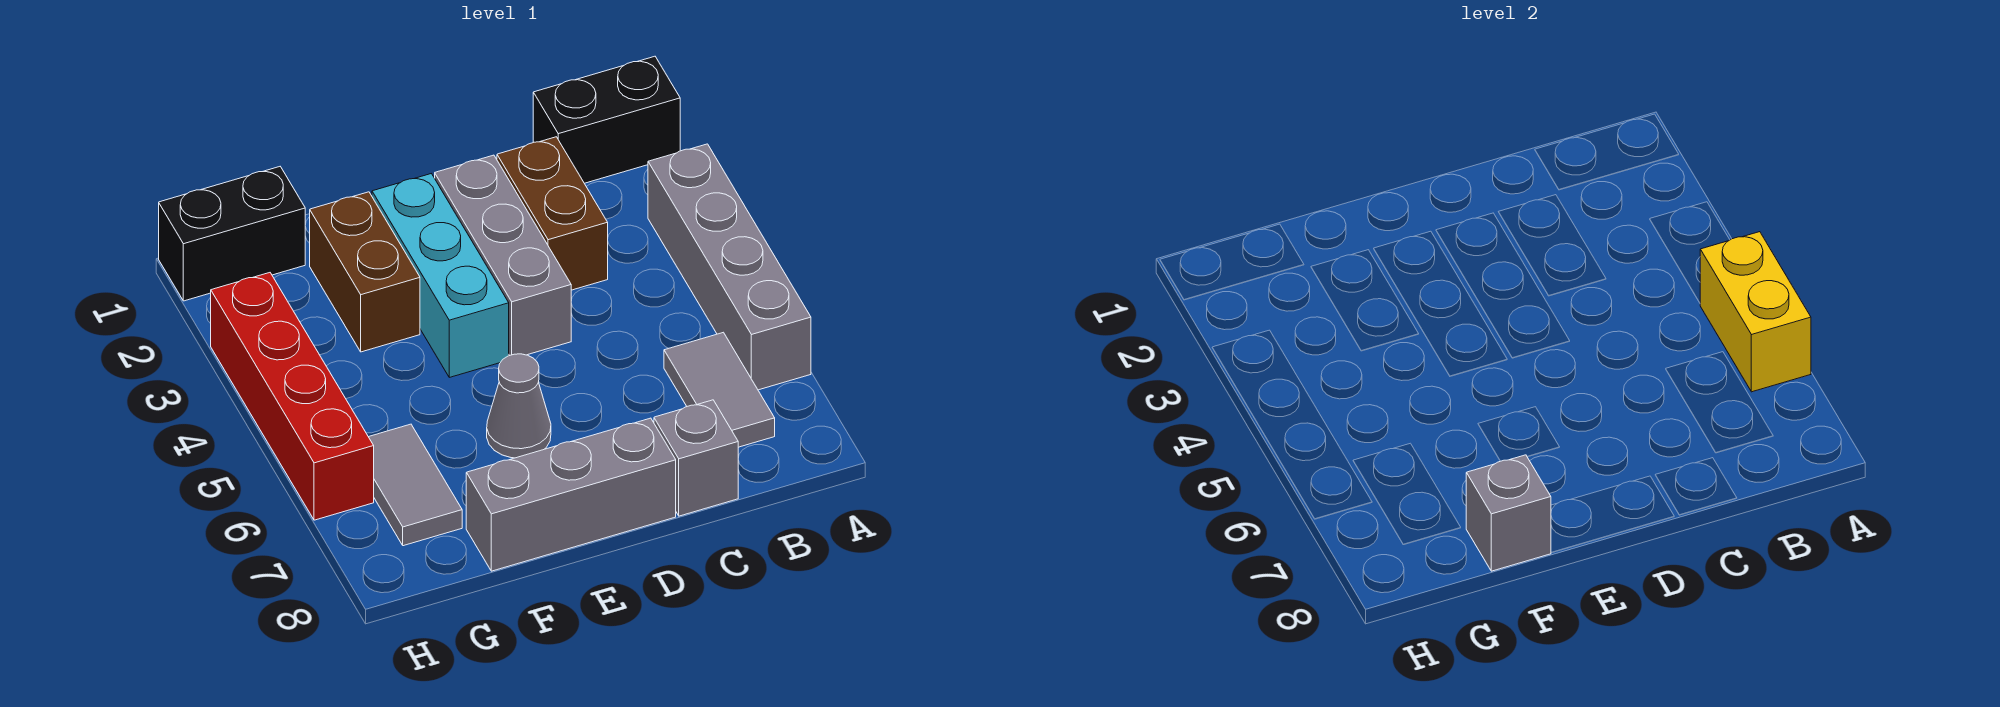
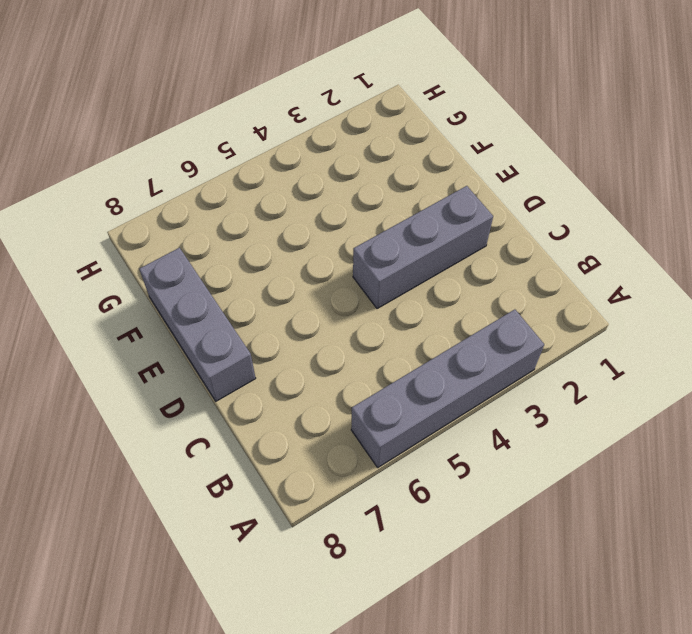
none -> black 1x2 brick [533,56,680,183]
none -> grey 1x2 tile [664,332,775,447]
none -> brown 1x2 brick [497,137,608,290]

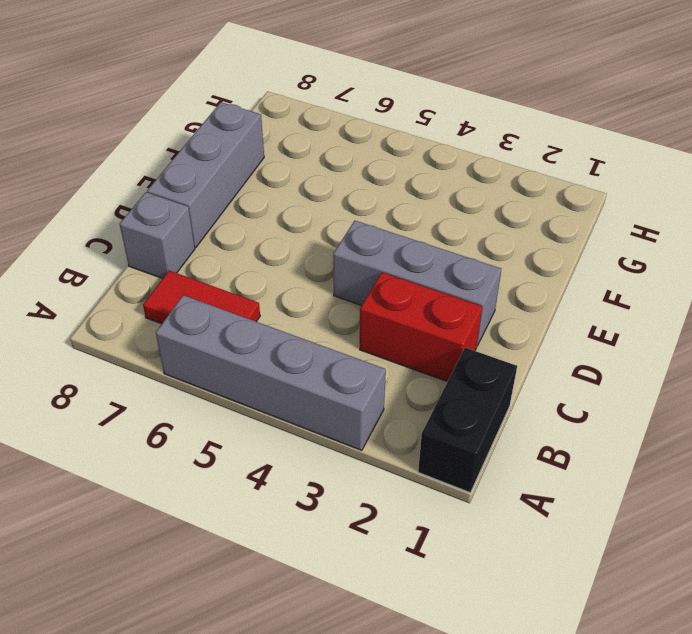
red 1x2 tile [143,271,260,324] -> grey 1x2 tile [664,332,775,447]
red 1x2 brick [360,272,482,382] -> brown 1x2 brick [497,137,608,290]
none -> cyan 1x3 brick [372,174,509,377]
none -> grey 1x1 cone [487,354,551,458]
none -> brown 1x2 brick [310,192,420,352]

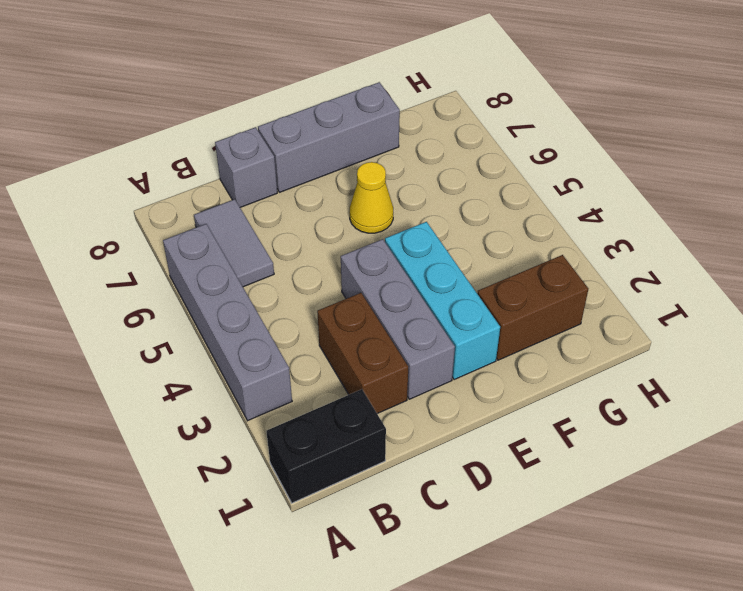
yellow 1x1 cone [349,162,393,233] -> grey 1x1 cone [487,354,551,458]
brown 1x2 brick [477,255,588,360] -> brown 1x2 brick turned to [310,192,420,352]
none -> black 1x2 brick [159,167,305,301]
none -> grey 1x2 tile [369,424,462,546]
none -> red 1x4 brick [211,273,374,520]

